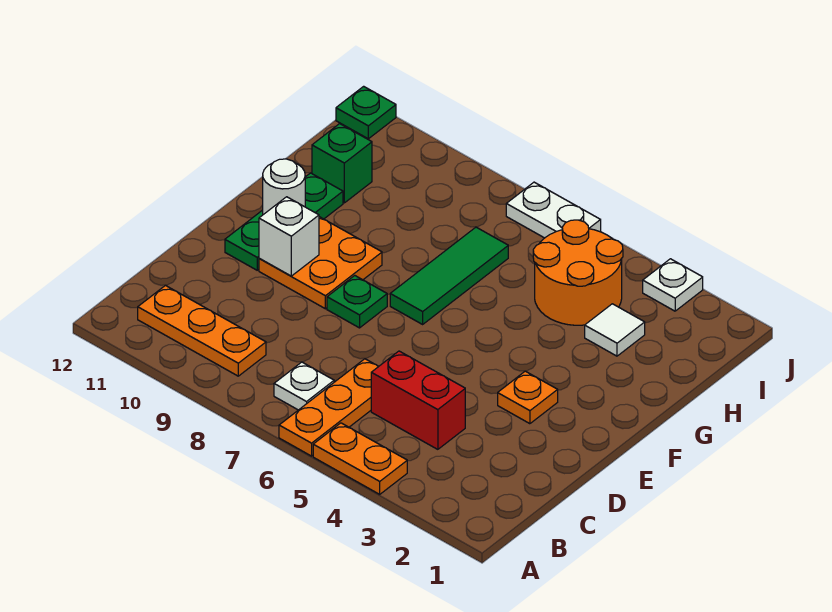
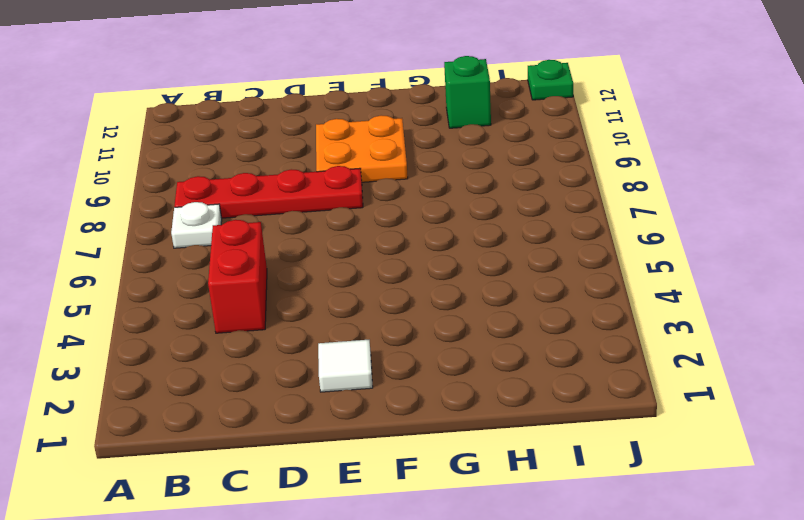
red 1x4 plate [174,166,363,218] -> green 1x1 plate [327,276,387,328]
white 1x1 tile [318,340,373,392] -> white 1x1 tile moved to [585,304,645,356]
none -> orange 1x2 plate [313,423,407,494]
none -> orange 1x3 plate [279,359,379,456]
none -> orange 1x3 plate [138,286,266,376]

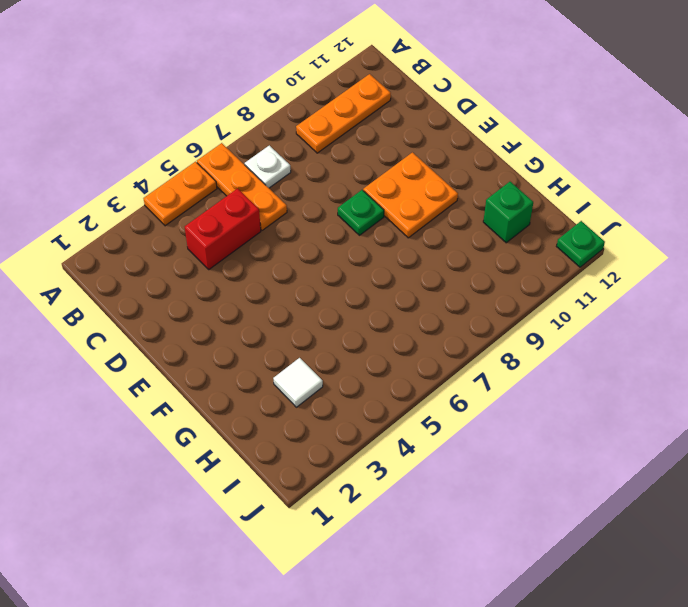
none -> orange 1x1 plate [498,371,558,424]
none -> green 1x3 plate [225,173,343,270]
none -> green 1x3 tile [390,227,508,324]

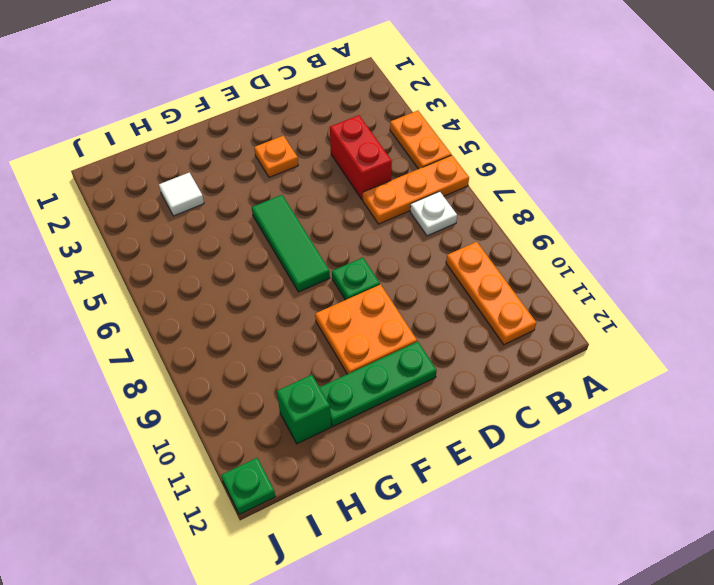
green 1x3 tile [252,195,330,292] -> green 1x3 tile turned to [390,227,508,324]
none -> orange 2x2 round brick [533,220,623,325]
none -> white 1x1 plate [643,259,703,311]
none -> white 1x2 plate [506,182,601,238]

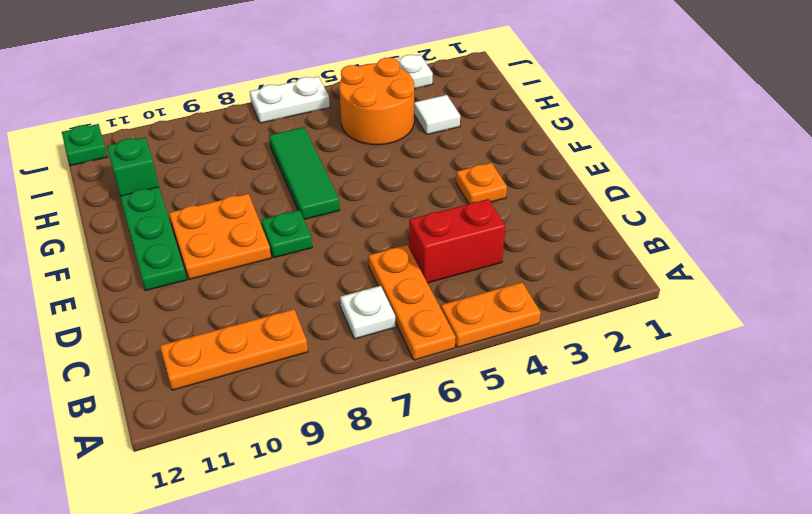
none -> white 1x1 brick [259,197,319,276]
none -> white 1x1 round brick [263,159,305,215]

